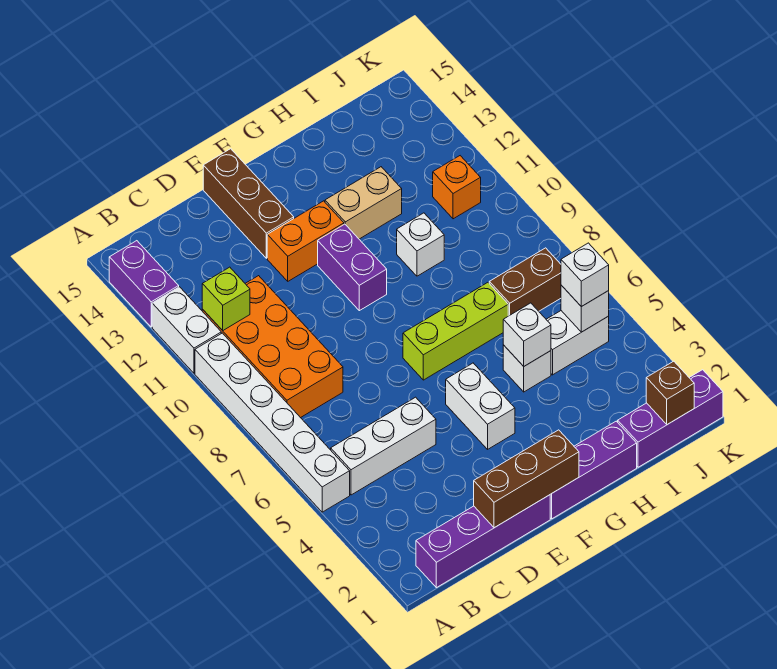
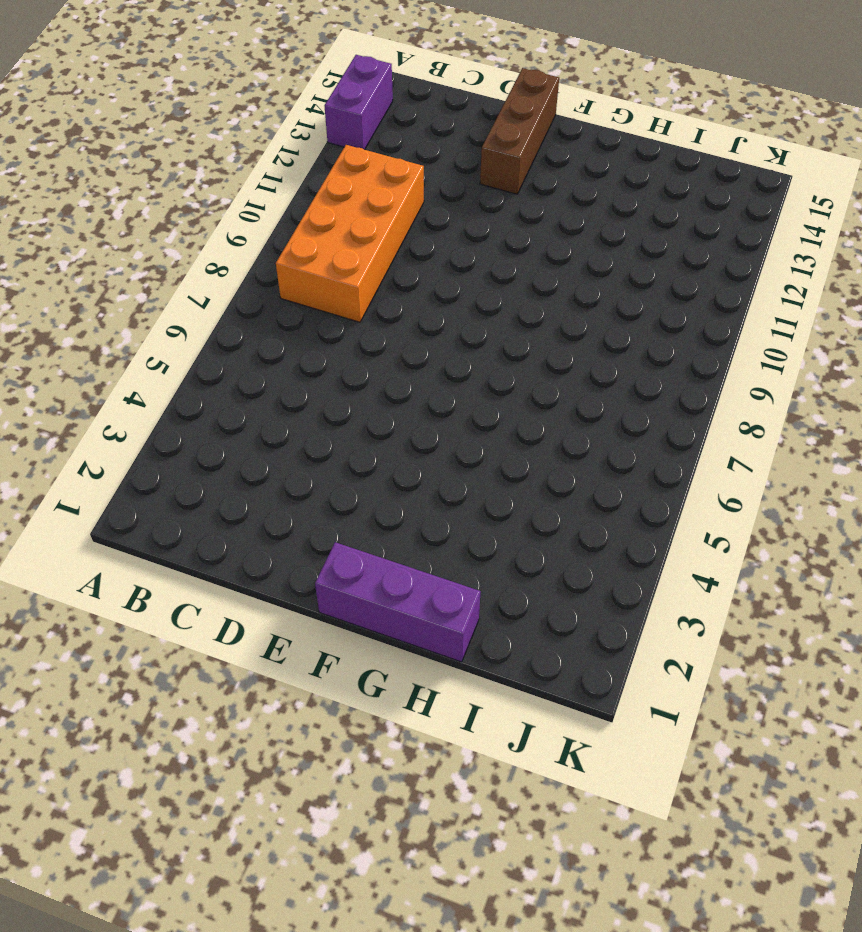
none -> white 1x6 brick [195,333,350,512]
none -> white 1x2 brick [152,287,221,373]
none -> purple 1x4 brick [416,495,550,588]

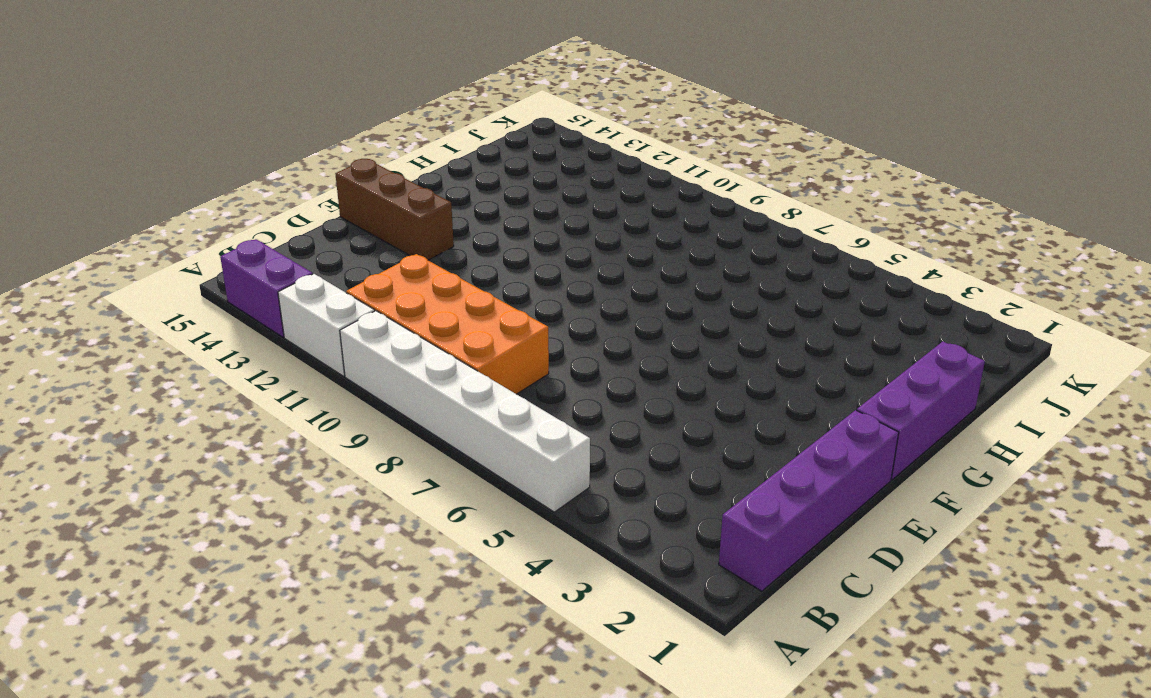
none -> white 1x3 brick [331,397,436,495]
none -> orange 1x2 brick [267,201,344,281]
none -> white 1x2 brick [446,363,515,449]

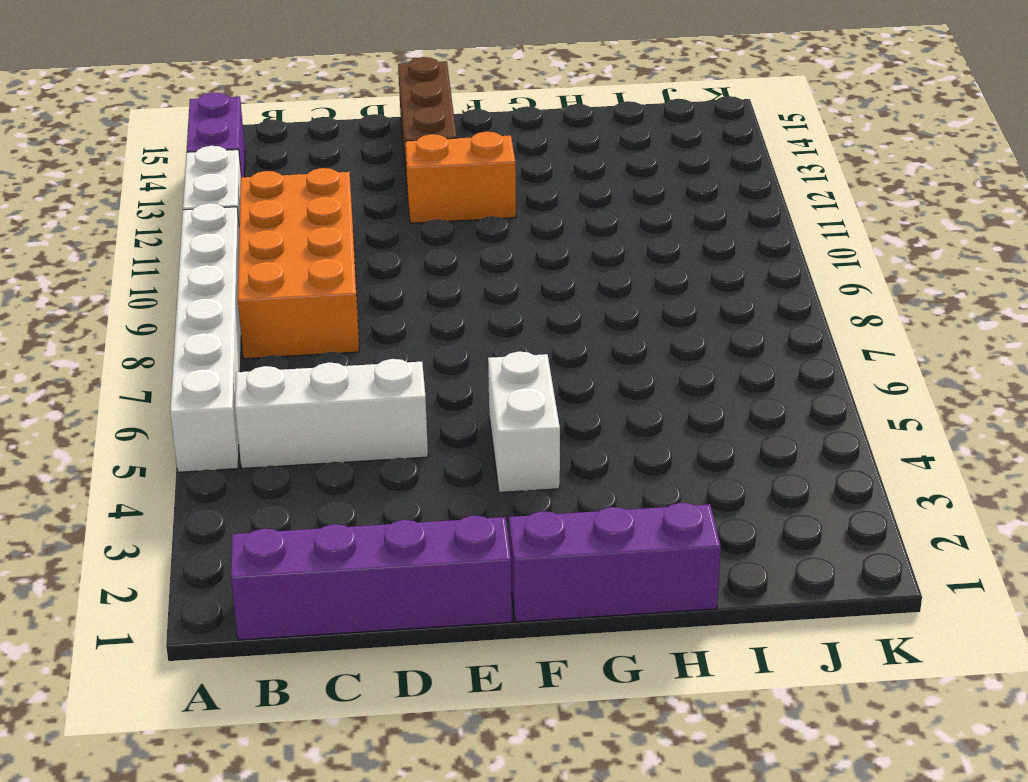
none -> lime 1x3 brick [403,283,508,380]
none -> purple 1x2 brick [318,224,387,311]
none -> tan 1x2 brick [325,167,402,239]

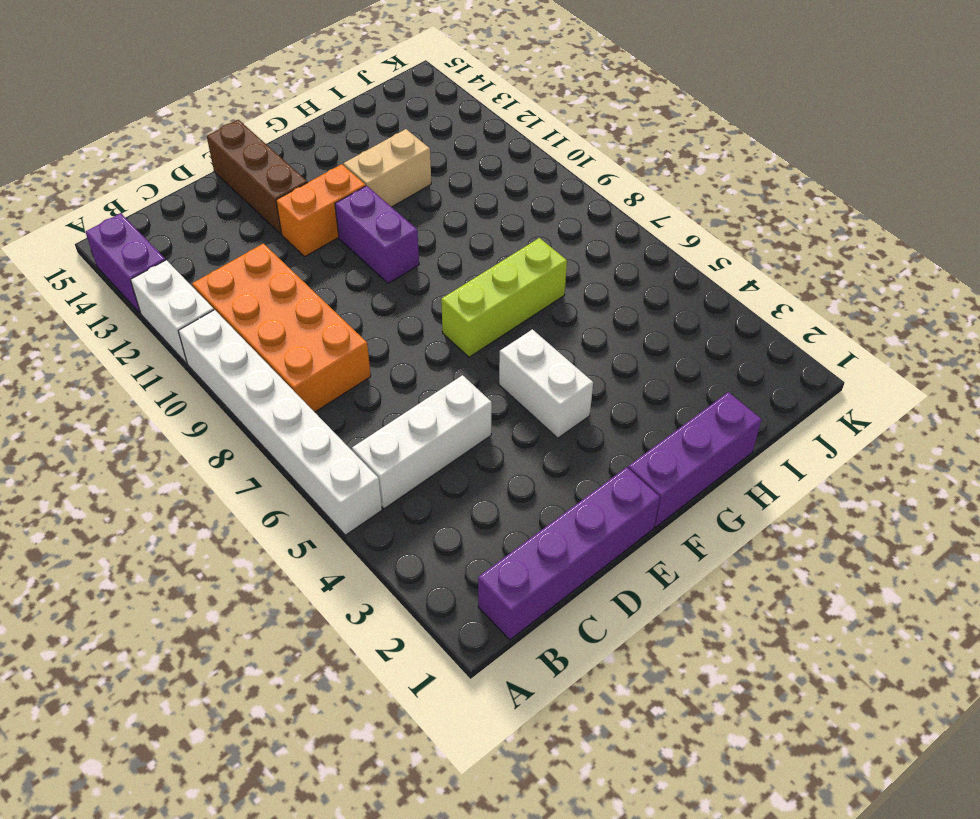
none -> white 1x1 brick [503,345,551,392]
none -> white 1x1 brick [397,213,444,276]
none -> purple 1x3 brick [618,370,723,467]

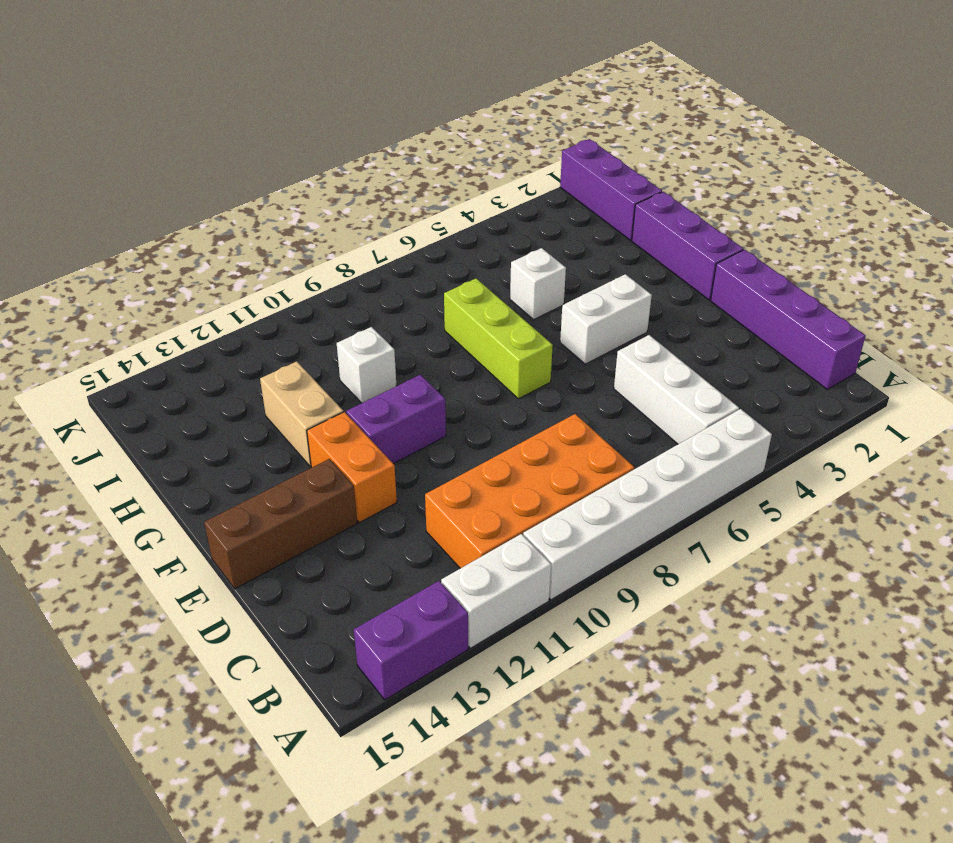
none -> white 1x2 brick [546,311,609,375]
none -> brown 1x2 brick [489,248,561,316]
none -> orange 1x1 brick [433,156,481,219]

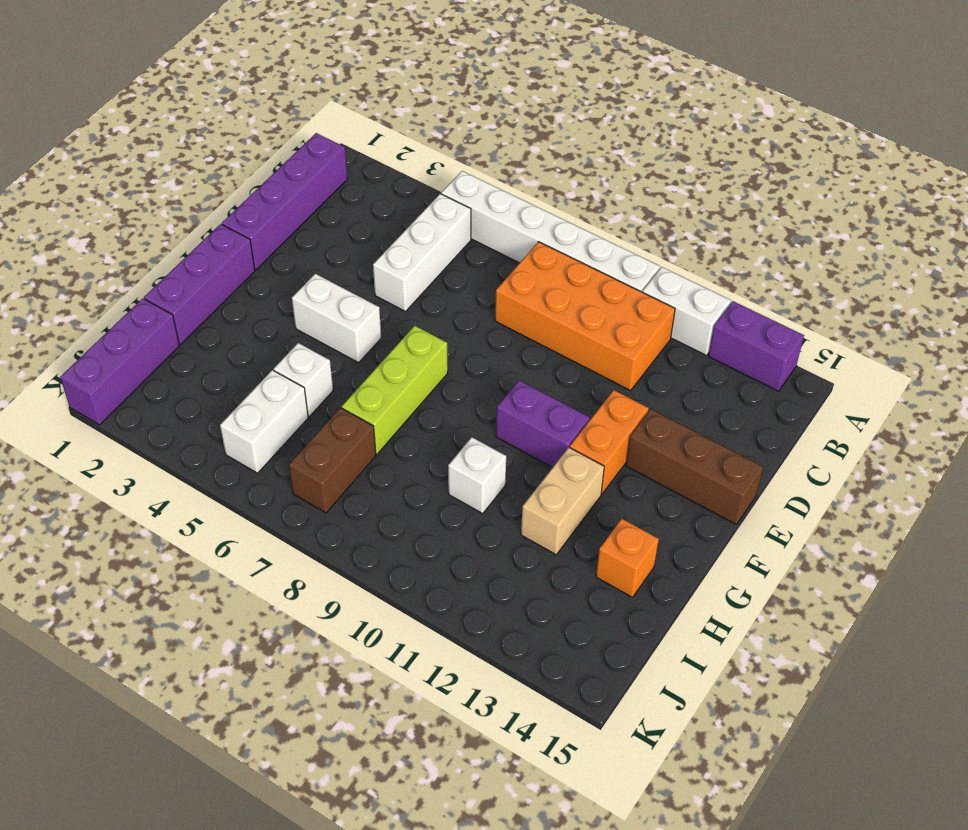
orange 1x1 brick [596,519,659,597] -> orange 1x1 brick moved to [433,156,481,219]
none -> lime 1x1 brick [202,267,250,331]
none -> brown 1x3 brick [474,430,579,528]
none -> white 1x1 brick [503,303,551,366]

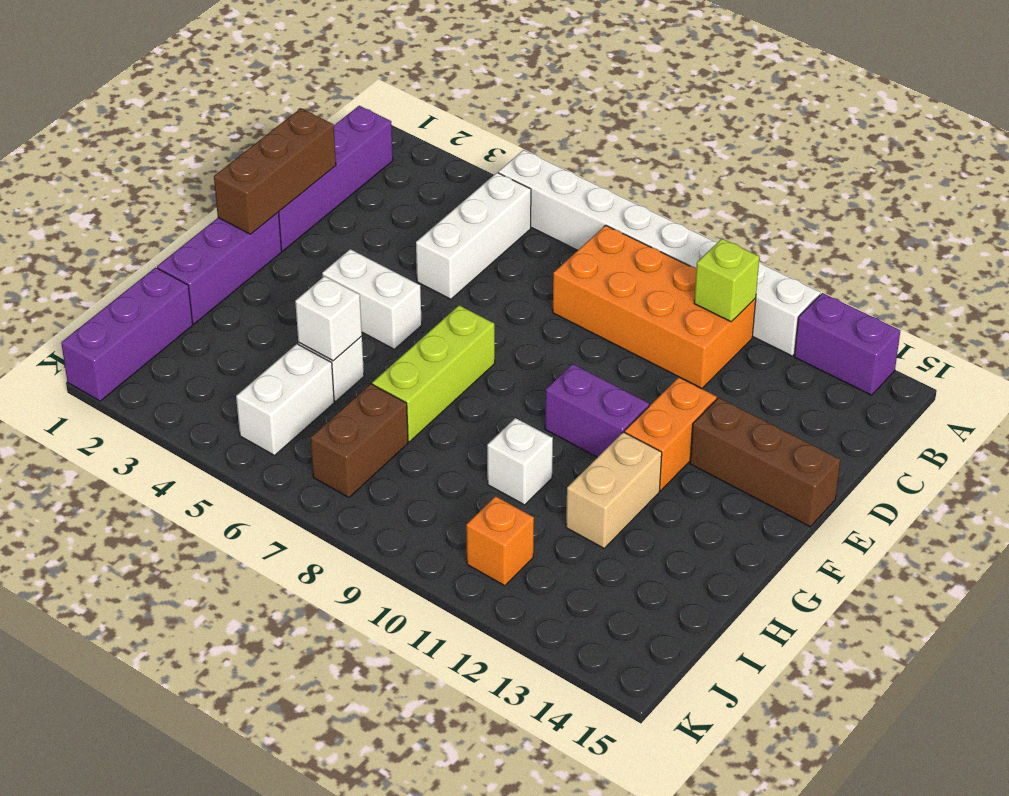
none -> brown 1x1 brick [646,361,694,425]
none -> white 1x1 brick [561,285,609,332]
none -> white 1x1 brick [561,243,609,307]

